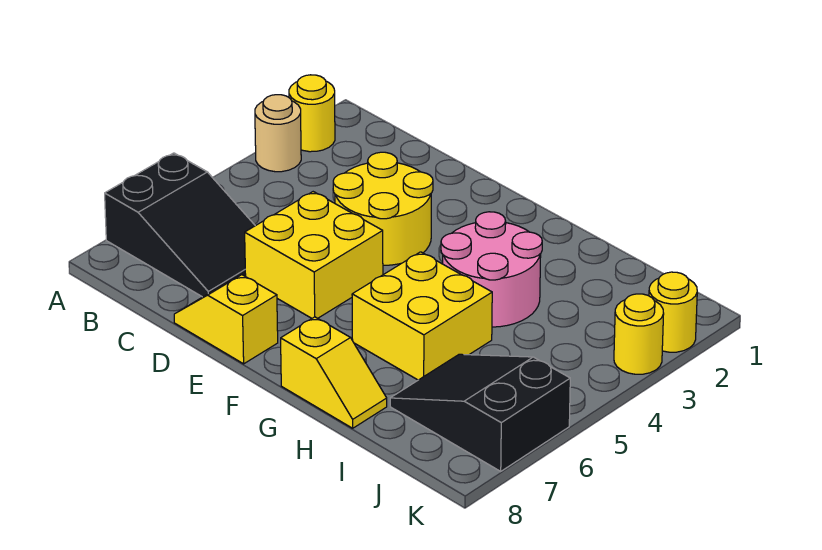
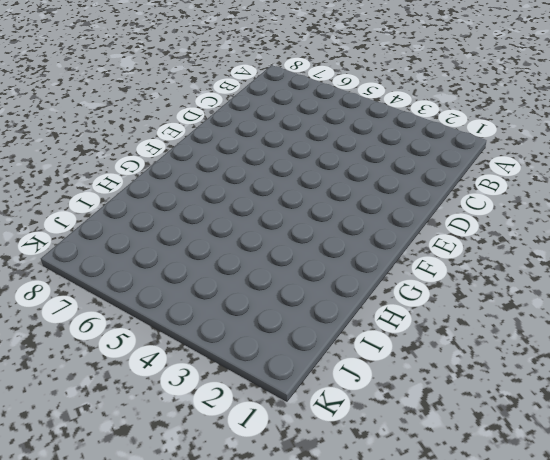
none -> yellow 1x1 round brick [289,75,335,152]
none -> tan 1x1 round brick [255,95,301,172]
none -> black 2x3 slope [105,153,255,297]

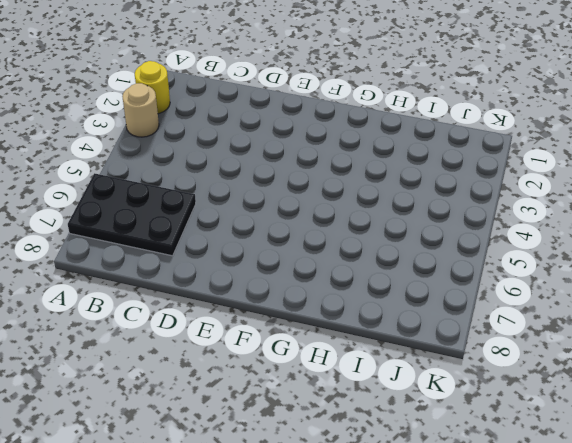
black 2x3 plate [68,173,196,256] -> black 2x3 slope [105,153,255,297]
none -> yellow 2x2 round brick [333,152,433,265]
none -> yellow 2x2 brick [245,192,383,318]
none -> yellow 1x2 slope [174,275,278,364]

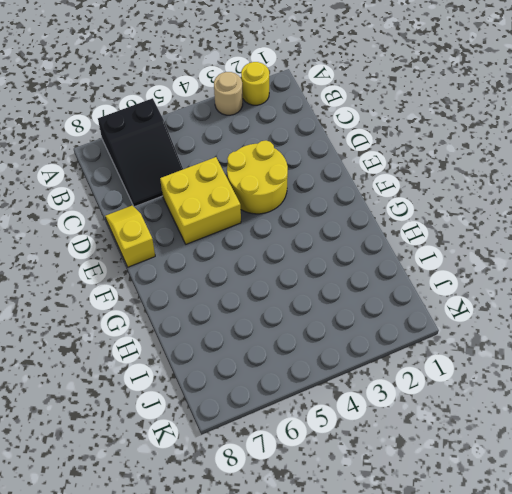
none -> pink 2x2 round brick [441,212,542,327]
none -> yellow 2x2 brick [352,252,492,380]
none -> yellow 1x2 slope [281,317,387,428]

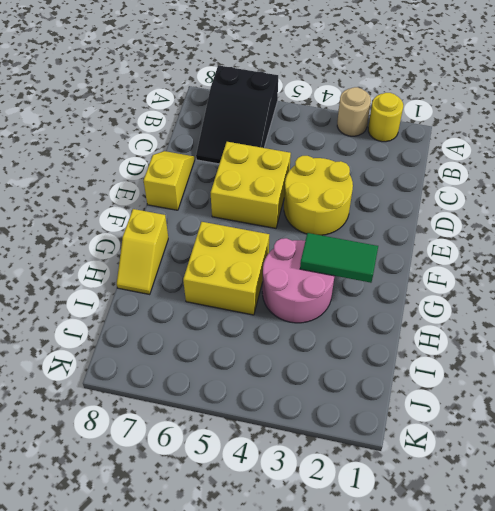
green 1x2 tile [300,233,378,283] -> none
none -> black 2x3 slope [390,354,570,471]
none -> yellow 1x1 round brick [649,272,697,352]
none -> yellow 1x1 round brick [614,294,664,374]

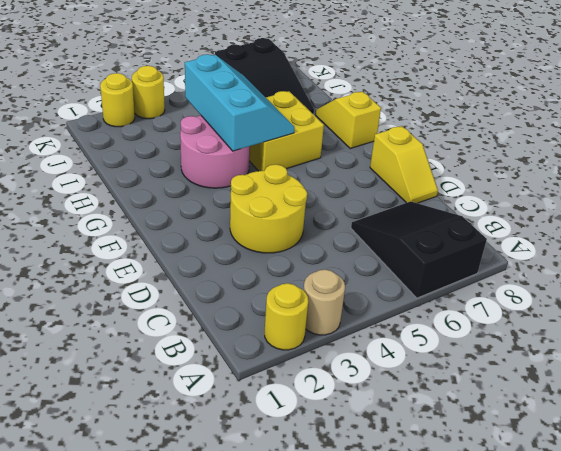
cyan 2x3 slope [185,54,294,151] -> none
none -> yellow 2x2 brick [245,192,383,318]

